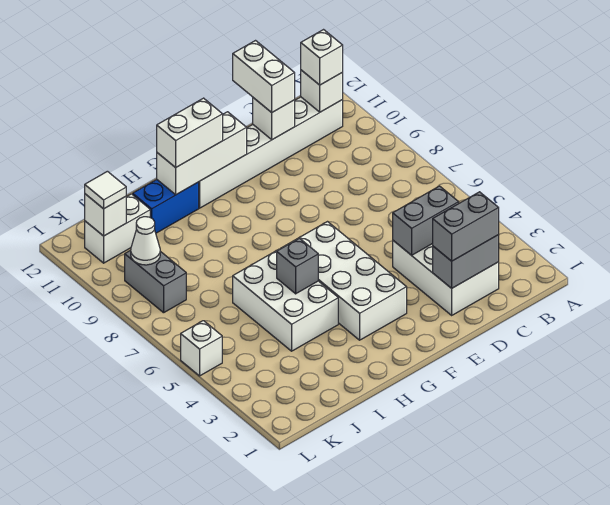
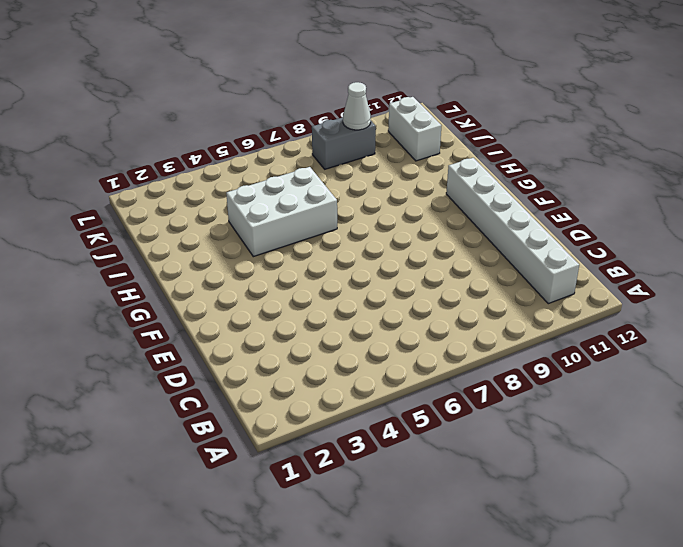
none -> white 2x3 brick [393,241,499,315]
none -> white 2x4 brick [282,222,407,340]
none -> blue 1x2 brick [133,180,199,233]

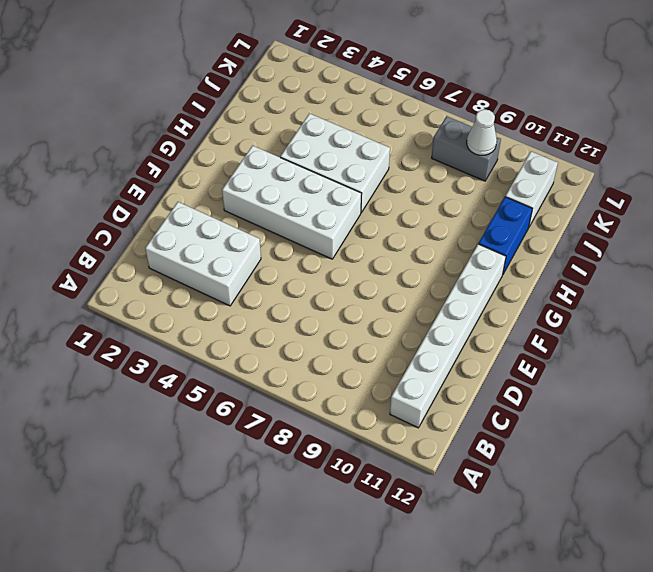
none -> white 1x1 brick [181,321,222,376]
none -> white 1x1 brick [301,70,343,112]
none -> grey 1x2 brick [433,235,499,288]

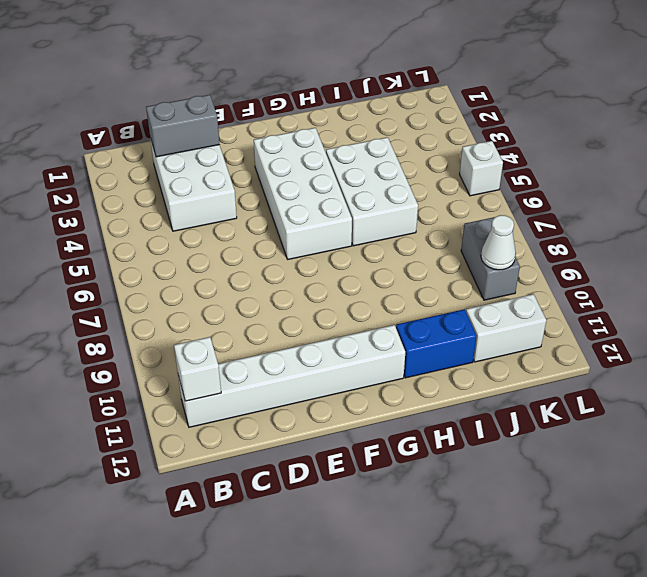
none -> grey 1x2 brick [393,186,459,255]
none -> white 1x1 brick [253,98,295,140]
none -> white 1x3 brick [157,112,247,195]

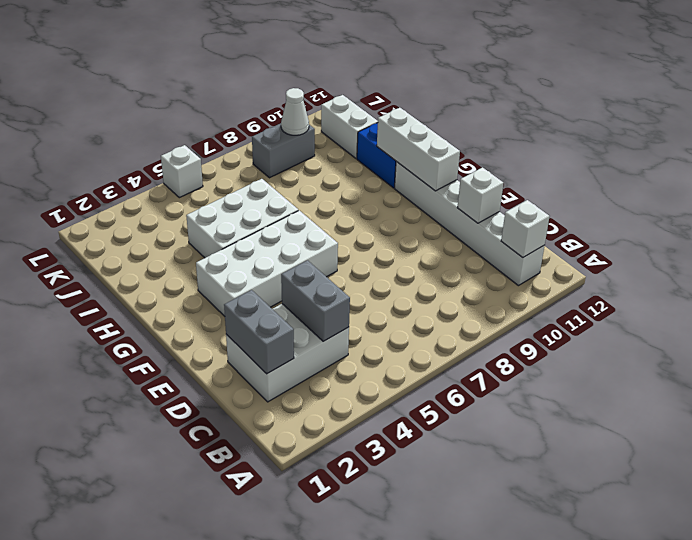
none -> grey 1x1 brick [277,238,318,294]
none -> white 1x1 brick [85,194,126,236]
none -> white 1x1 brick [301,30,343,85]

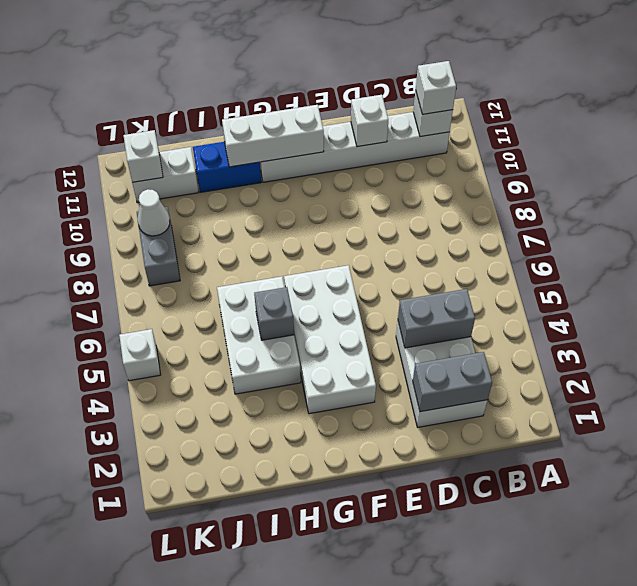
none -> grey 1x2 brick [433,192,499,261]
none -> white 1x2 brick [233,41,295,112]
none -> white 1x2 brick [157,98,223,168]

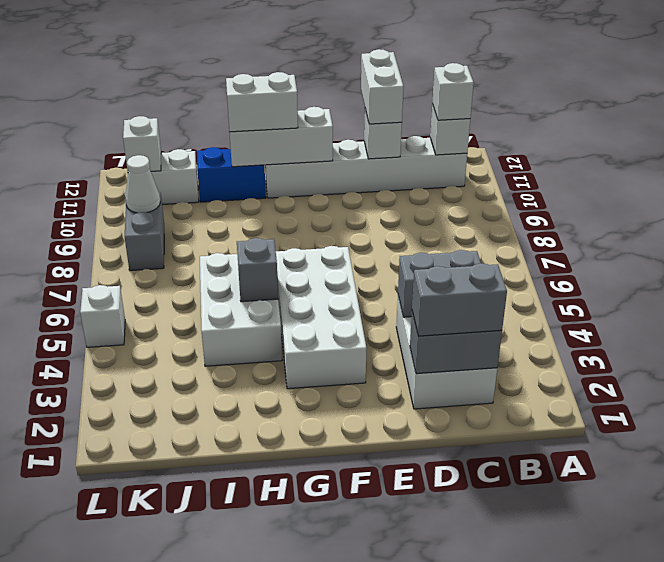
none -> white 1x1 tile [85,171,126,209]

